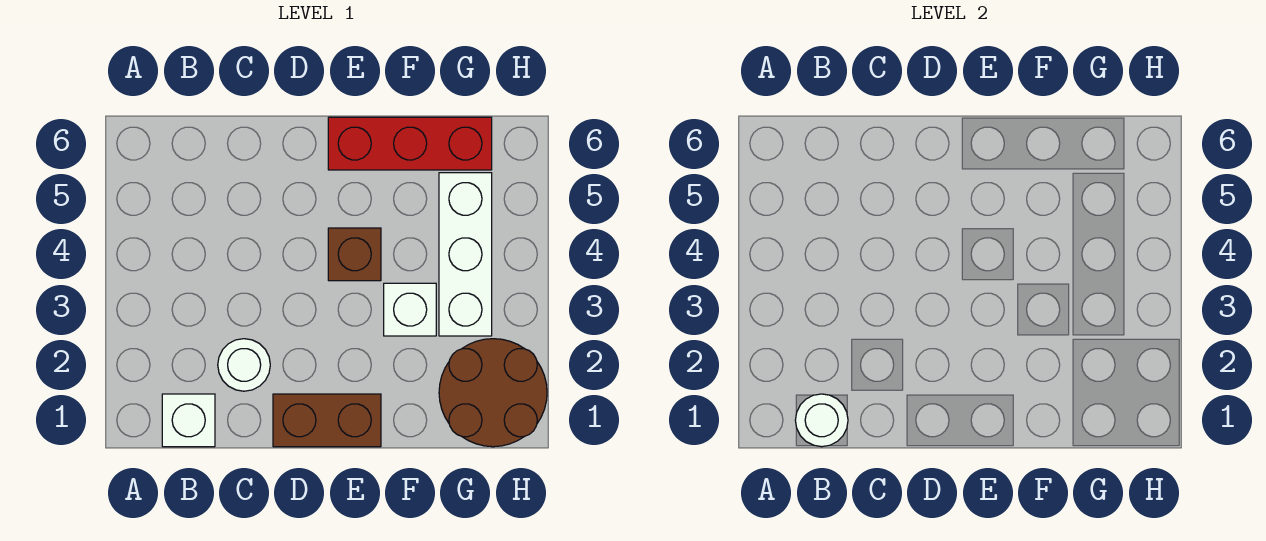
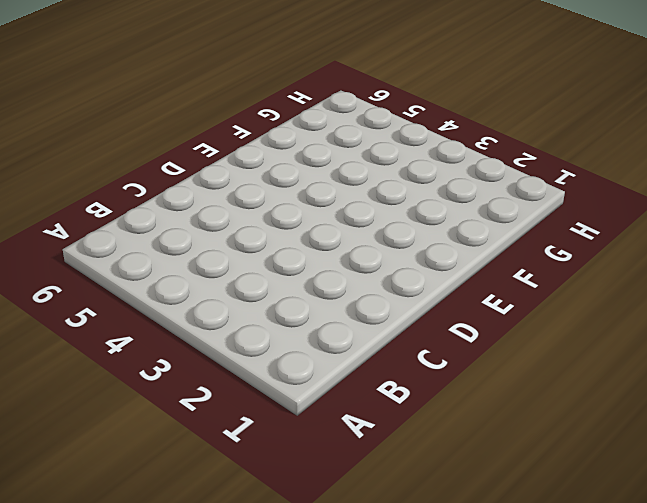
none -> white 1x1 brick [162,394,215,447]
none -> white 1x1 round brick [218,339,270,391]

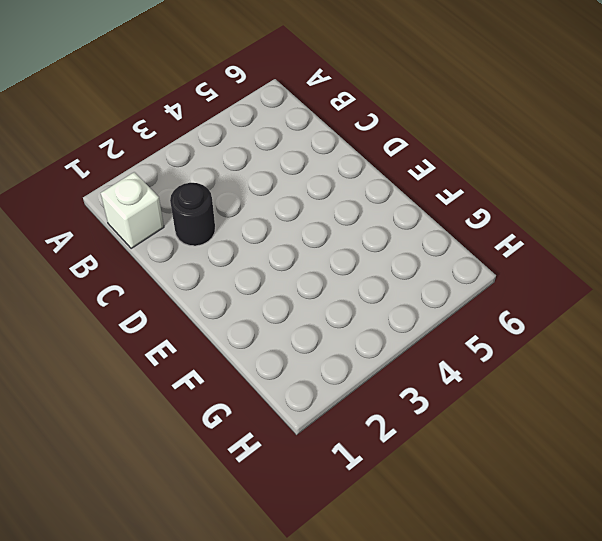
black 1x1 round brick [170,183,215,246] -> white 1x1 round brick [218,339,270,391]
none -> brown 1x2 brick [273,394,381,447]
none -> brown 1x1 brick [328,228,381,281]

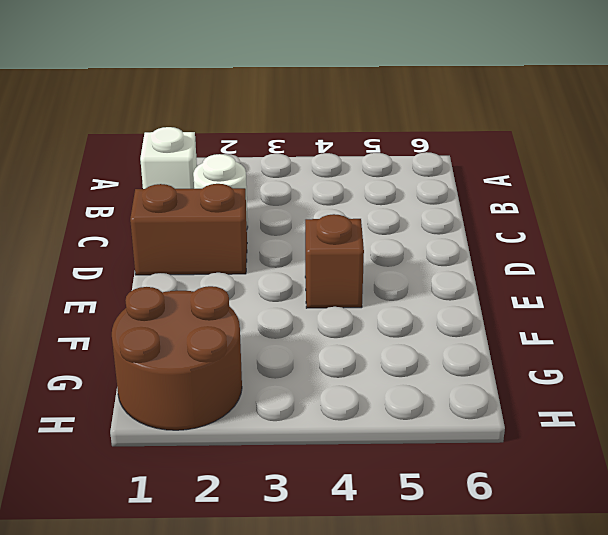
brown 1x2 brick [130,184,247,275] -> brown 1x2 brick turned to [273,394,381,447]
none -> red 1x3 brick [328,117,492,170]
none -> white 1x1 brick [384,283,436,336]

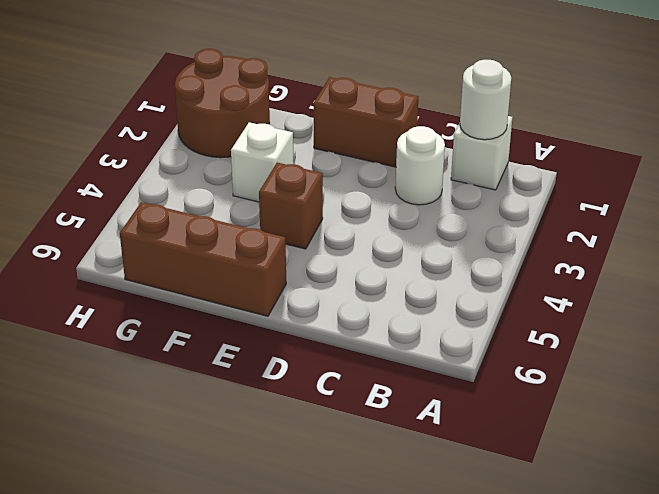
brown 1x3 brick [120,202,286,316] -> red 1x3 brick [328,117,492,170]
none -> white 1x3 brick [439,173,492,336]

